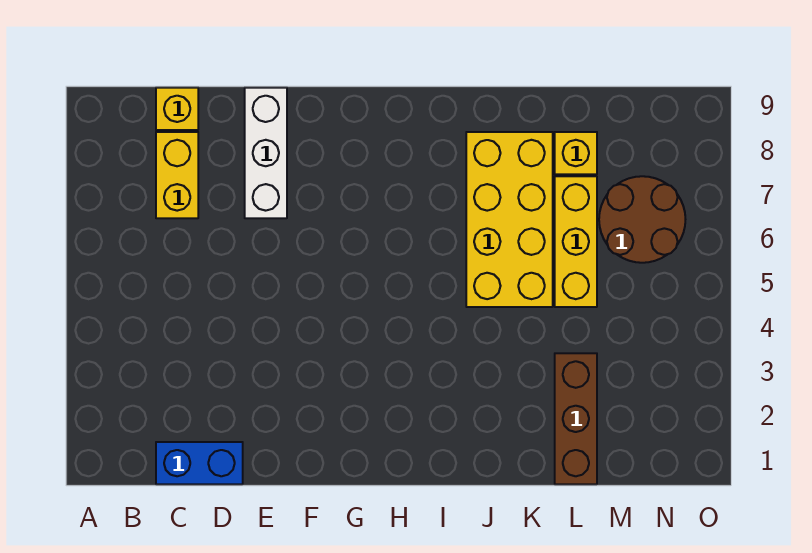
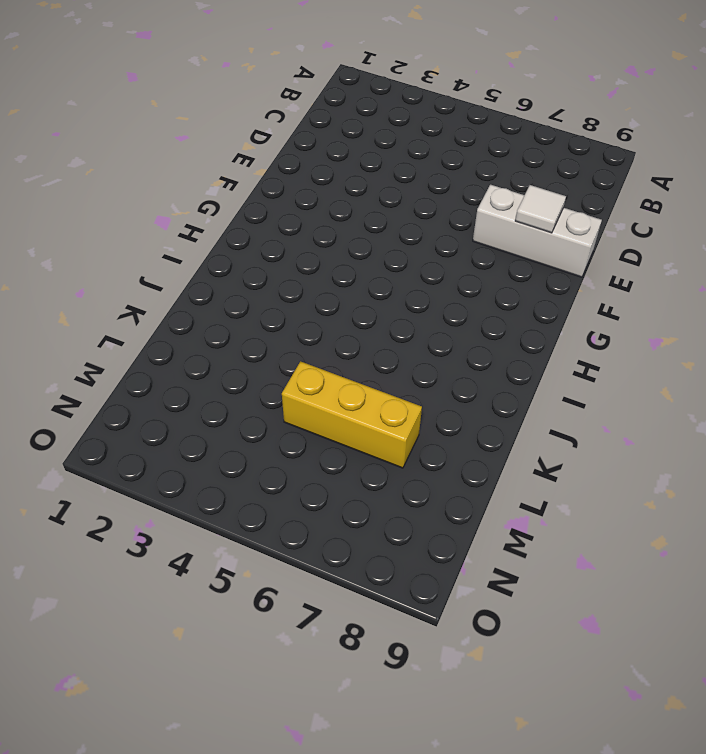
white 1x1 tile [515,185,566,233] -> none
none -> blue 1x2 brick [156,442,243,484]
none -> yellow 1x2 brick [156,132,198,218]

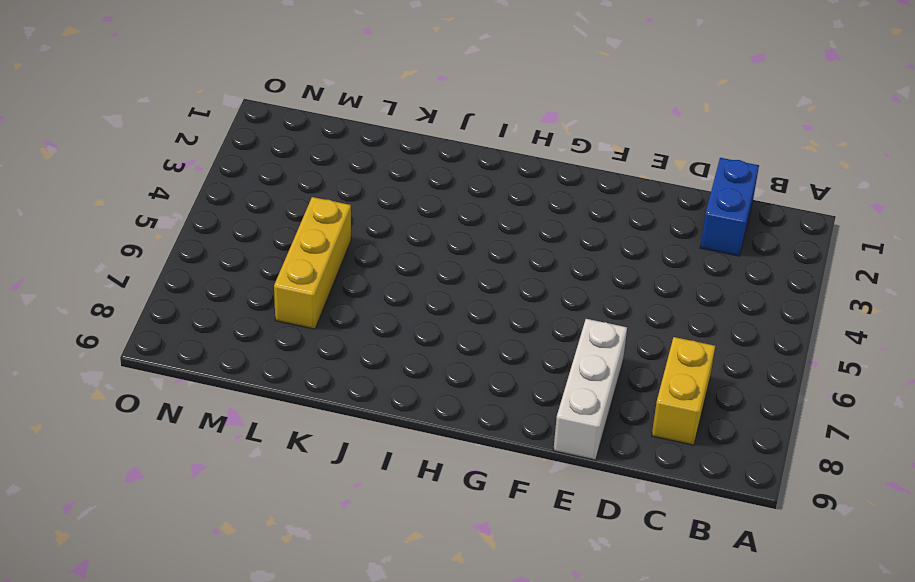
blue 1x2 brick [700,158,759,256] -> blue 1x2 brick turned to [156,442,243,484]
none -> yellow 1x1 brick [156,88,198,130]
none -> yellow 2x4 brick [466,132,553,307]

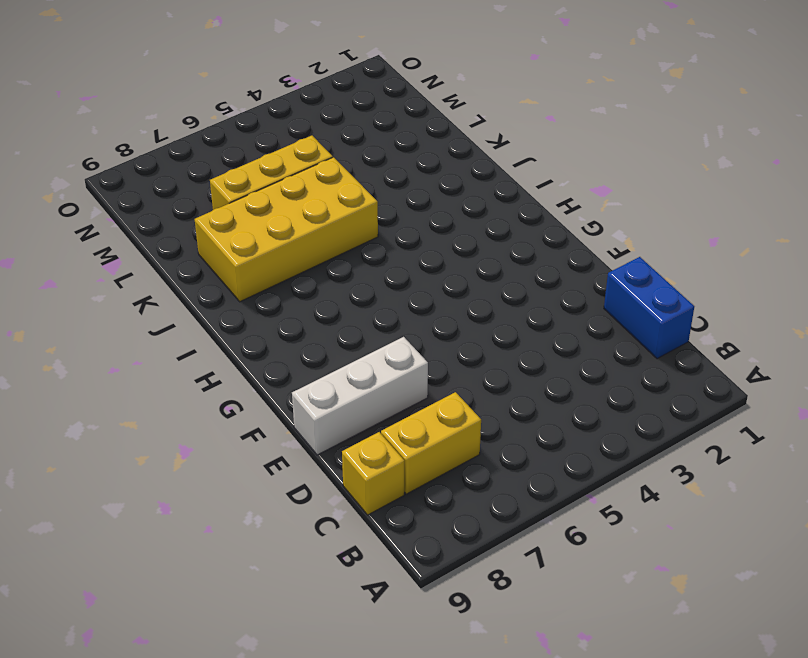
none -> brown 1x3 brick [555,353,597,484]
none -> yellow 1x1 brick [555,132,597,174]

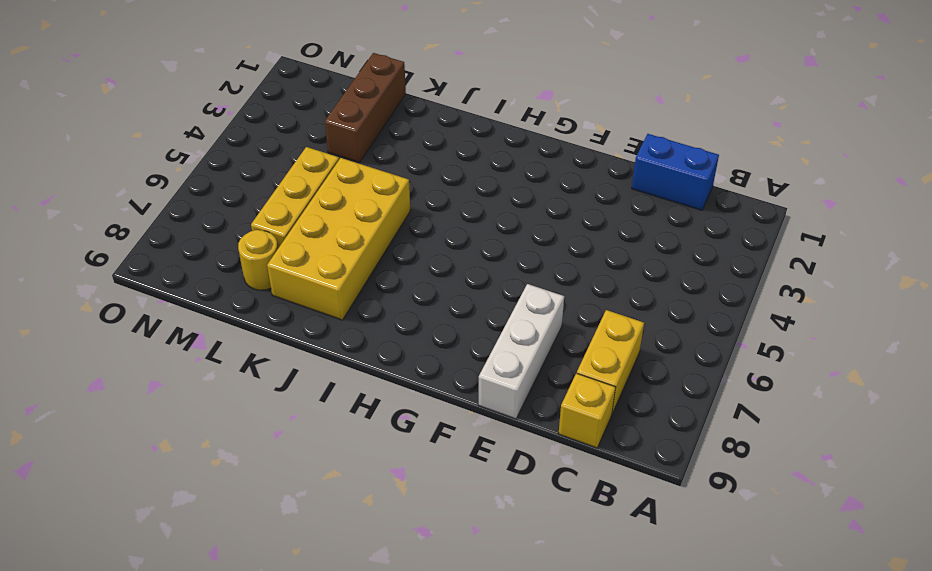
yellow 1x1 round brick [238,230,278,290] -> yellow 1x1 brick [555,132,597,174]
none -> brown 2x2 round brick [599,176,685,263]

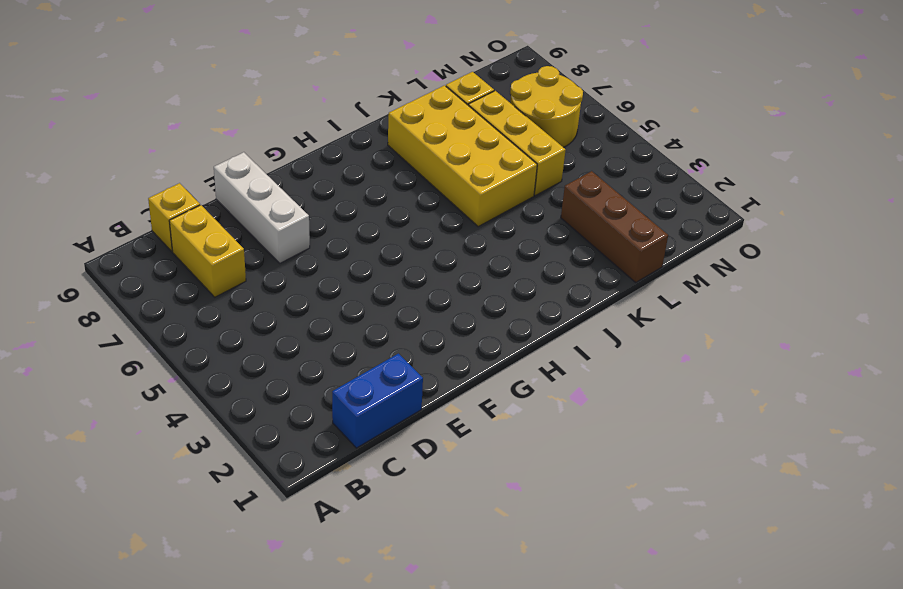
yellow 2x2 round brick [510,66,583,147] -> brown 2x2 round brick [599,176,685,263]

